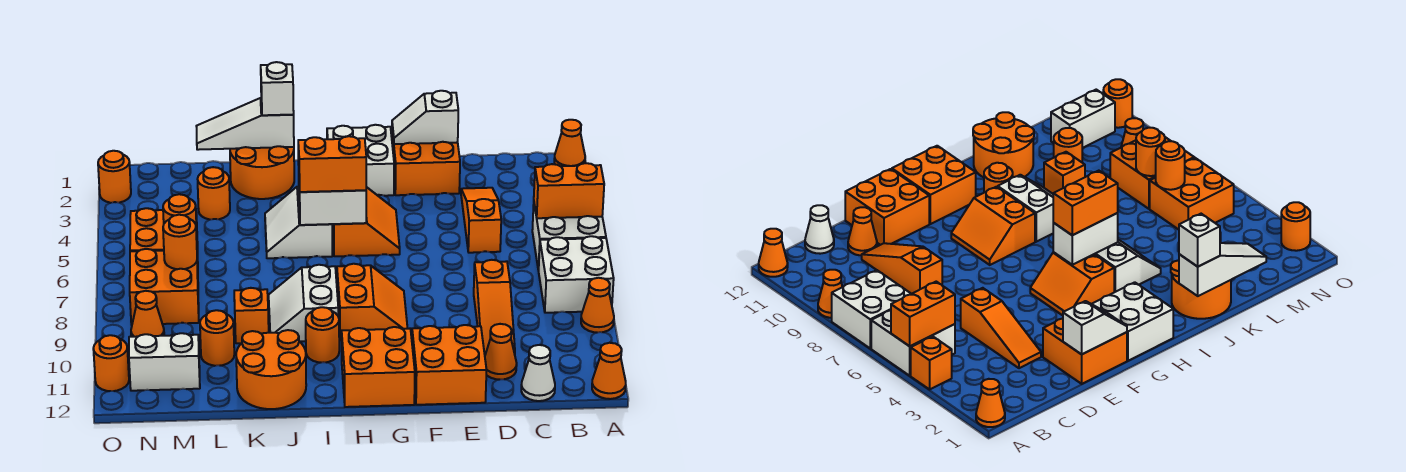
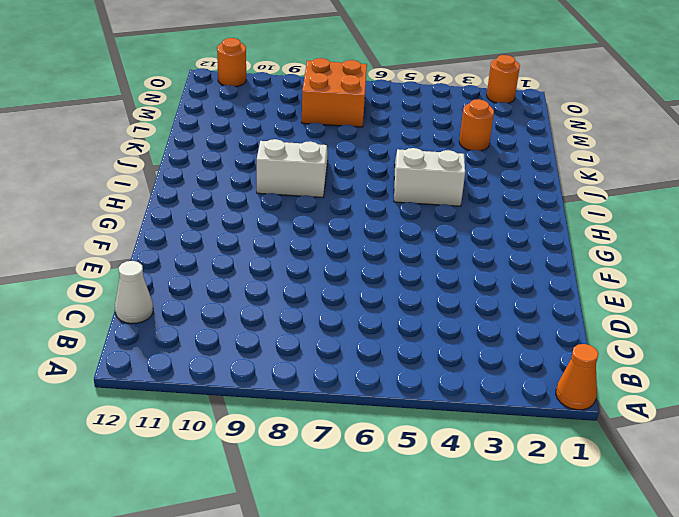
none -> orange 1x1 brick [911,336,952,389]
none -> white 2x2 brick [532,205,606,271]
none -> white 2x2 brick [538,236,614,313]
none -> orange 1x1 cone [581,278,614,333]

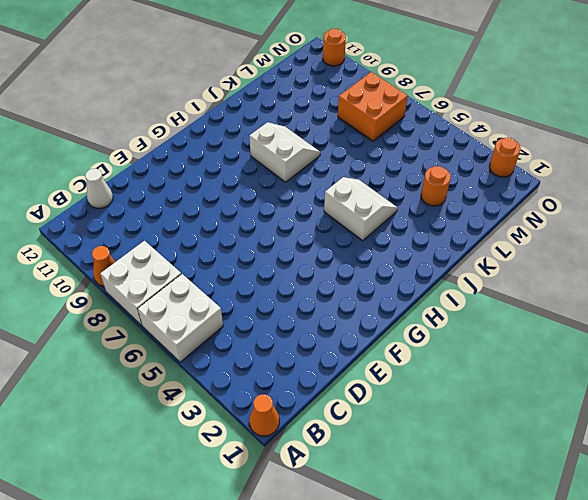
none -> orange 1x1 brick [911,336,952,389]
none -> orange 1x1 cone [592,343,626,399]
none -> orange 1x3 slope [461,188,501,253]
none -> orange 1x3 slope [474,260,515,355]

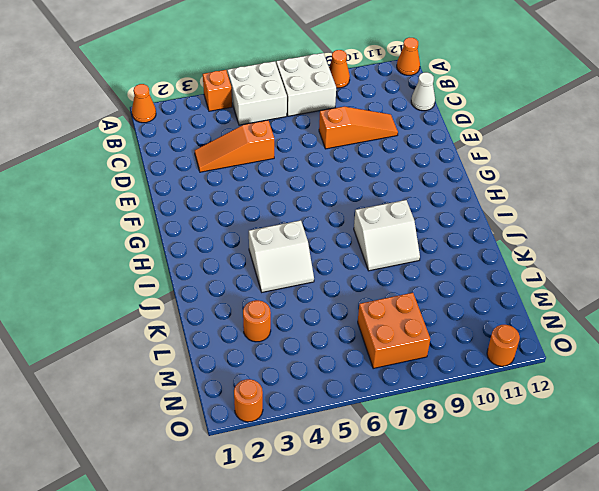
none -> orange 1x1 cone [485,324,517,380]
none -> orange 2x2 brick [392,131,460,195]
none -> orange 2x2 brick [412,325,486,405]
none -> white 2x2 brick [327,125,394,196]

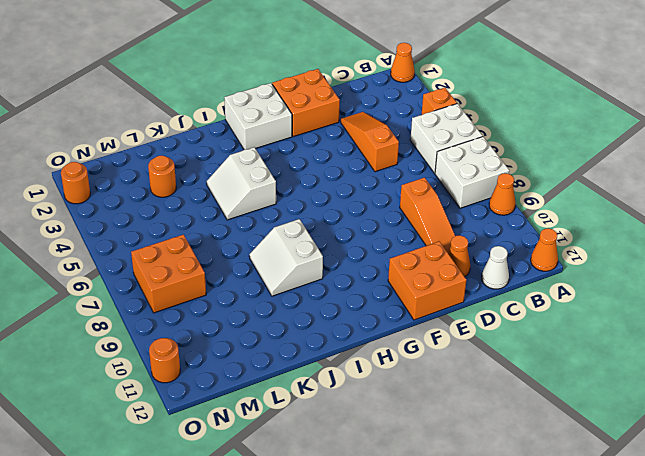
none -> orange 2x2 slope [332,187,400,256]
none -> orange 2x2 slope [337,264,408,340]
none -> orange 2x2 brick [342,327,415,407]
none -> orange 1x1 round brick [306,307,339,363]

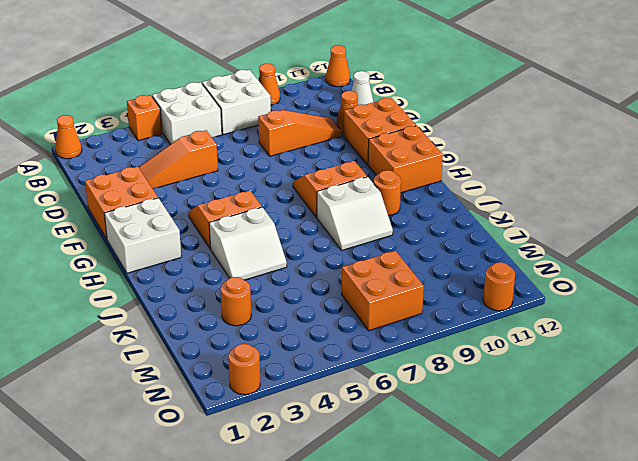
none -> orange 2x2 round brick [230,146,294,199]
none -> orange 2x2 round brick [236,330,306,409]
none -> orange 1x1 brick [234,288,269,343]
none -> orange 1x1 round brick [200,310,234,366]

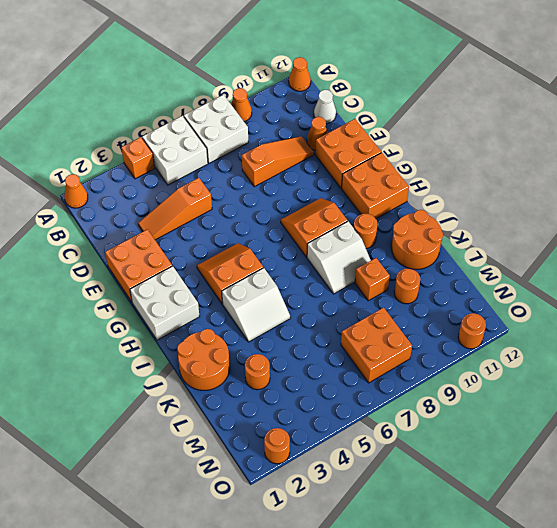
none -> orange 2x2 brick [130,208,198,263]
none -> white 1x2 brick [129,333,200,391]
none -> orange 1x1 cone [131,291,164,337]
none -> orange 1x2 brick [534,163,604,218]

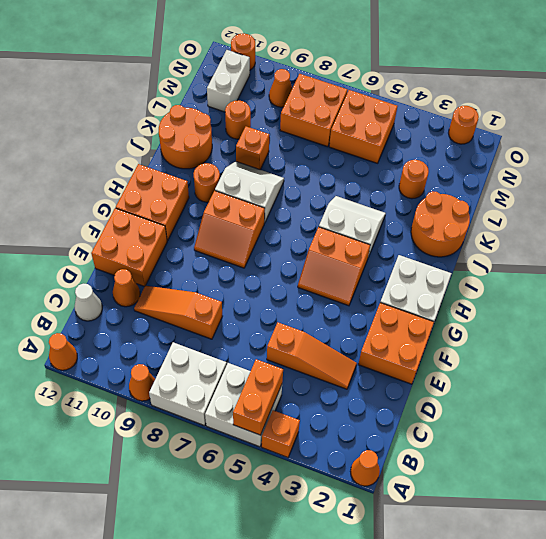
none -> white 1x2 slope [392,91,458,144]
none -> white 1x2 brick [299,188,366,225]
none -> white 1x3 slope [196,98,294,150]
none -> orange 1x1 round brick [163,194,197,239]

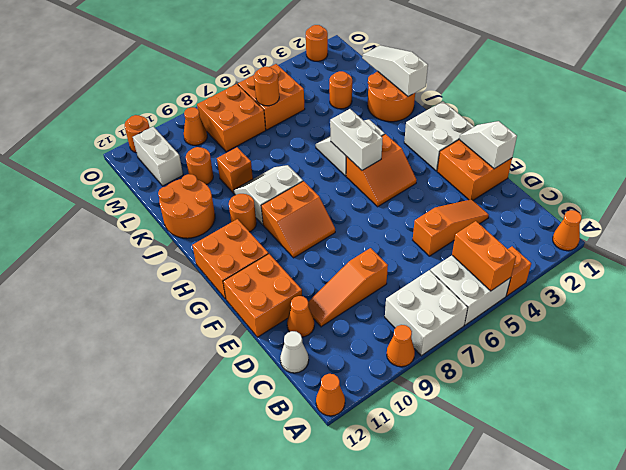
none -> orange 1x1 round brick [163,215,197,269]
none -> orange 1x2 brick [298,136,366,192]
none -> white 1x1 brick [261,62,294,115]

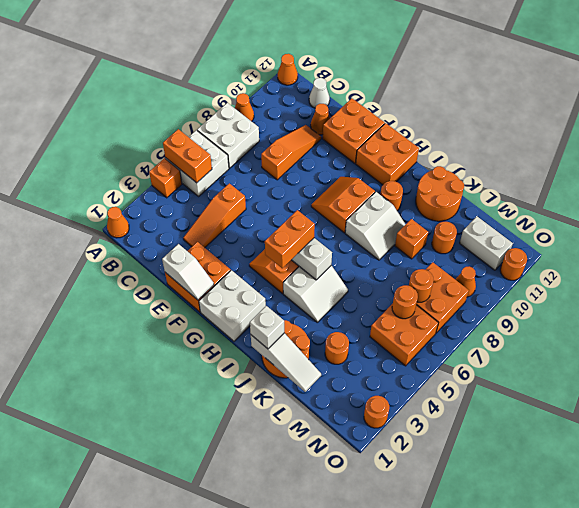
orange 1x2 brick [265,210,315,268] -> orange 1x2 brick turned to [298,136,366,192]

